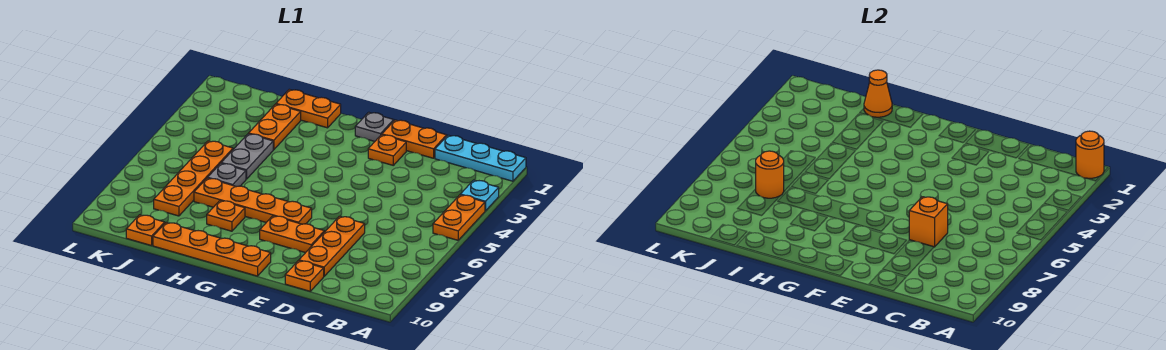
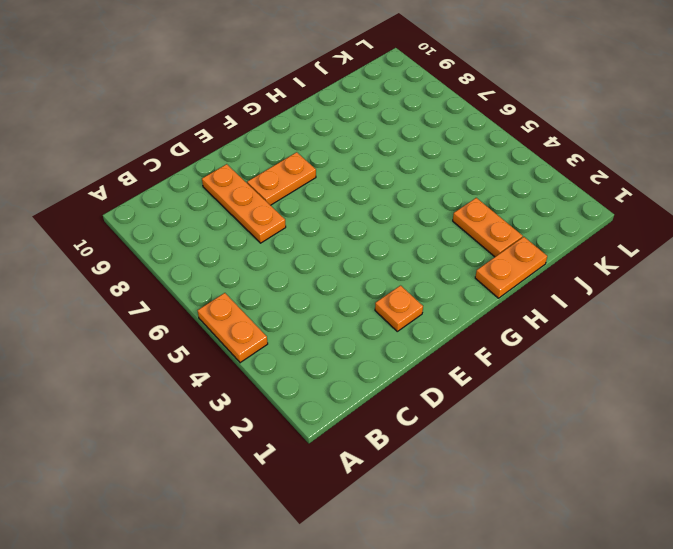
none -> cyan 1x3 plate [435,135,526,181]
none -> cyan 1x1 plate [460,180,499,211]
none -> orange 1x2 plate [382,120,447,158]

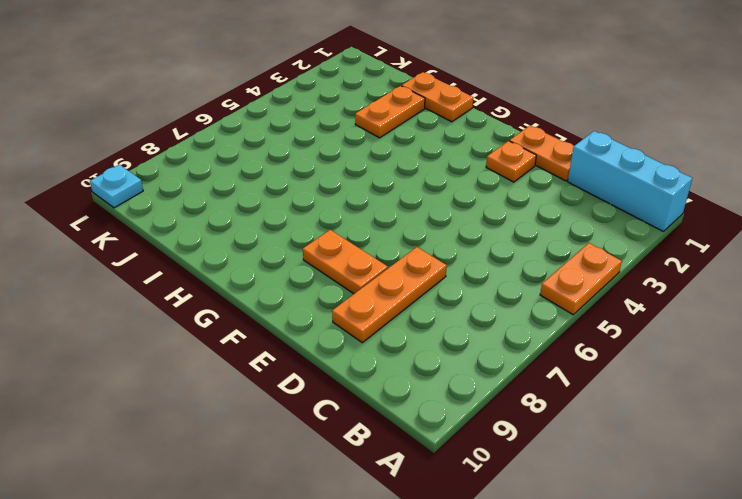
cyan 1x3 brick [568,131,692,231] -> cyan 1x3 plate [435,135,526,181]
cyan 1x1 plate [90,165,143,208] -> cyan 1x1 plate moved to [460,180,499,211]
none -> orange 1x1 plate [285,261,324,291]
none -> grey 1x1 plate [355,112,394,141]
none -> orange 1x4 plate [194,178,312,224]

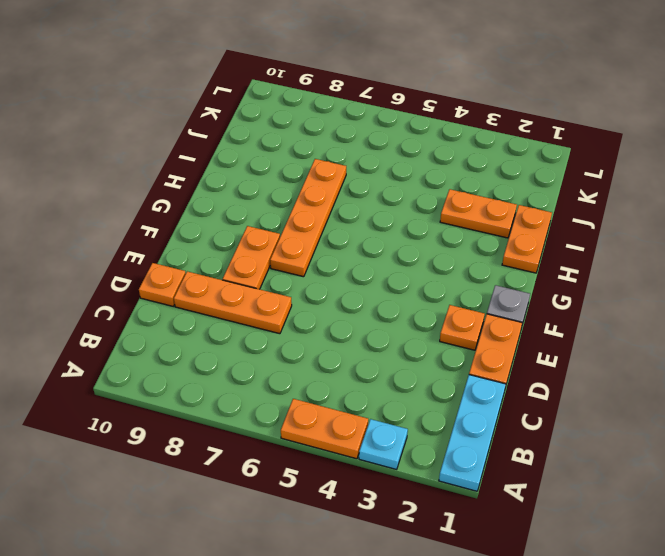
none -> orange 1x4 plate [153,223,271,276]
none -> orange 1x1 plate [207,201,245,231]
none -> grey 1x2 plate [221,134,273,179]

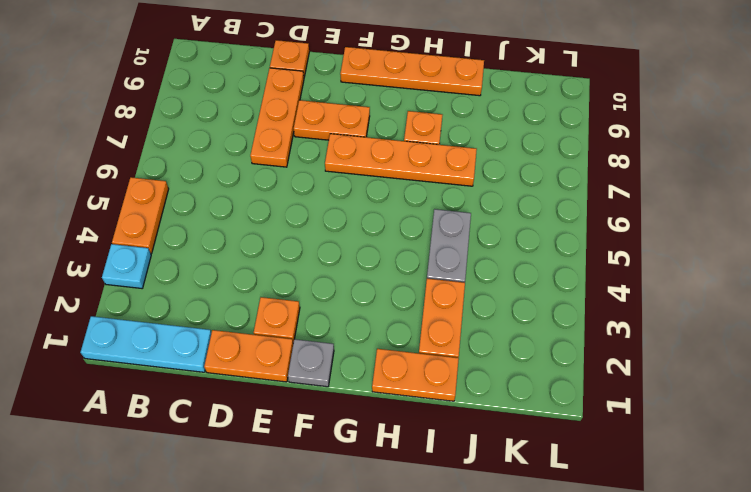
none -> grey 1x1 plate [208,163,246,187]
none -> orange 1x4 plate [154,141,233,216]
none -> orange 1x1 plate [126,215,165,246]

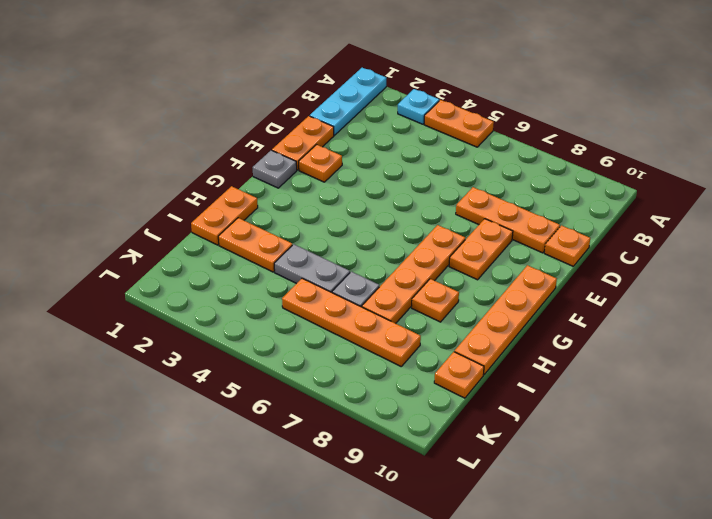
none -> orange 1x1 round brick [1076,131,1104,178]
none -> orange 1x1 brick [909,197,948,247]
none -> orange 1x1 cone [864,70,892,118]

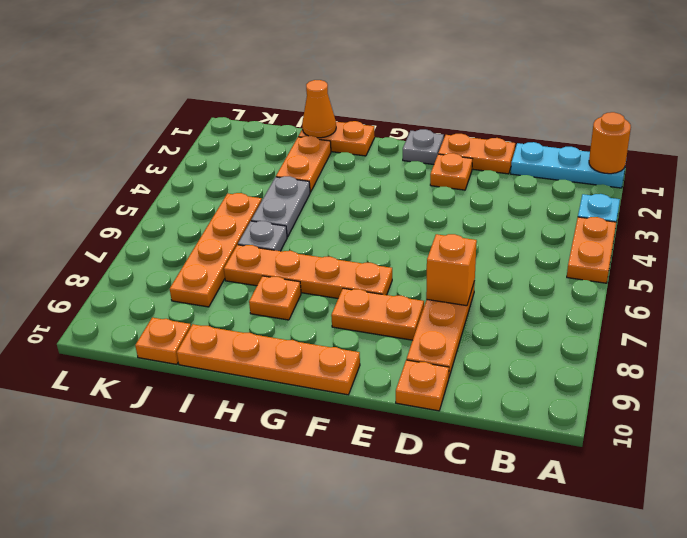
none -> orange 1x1 round brick [756,151,784,198]

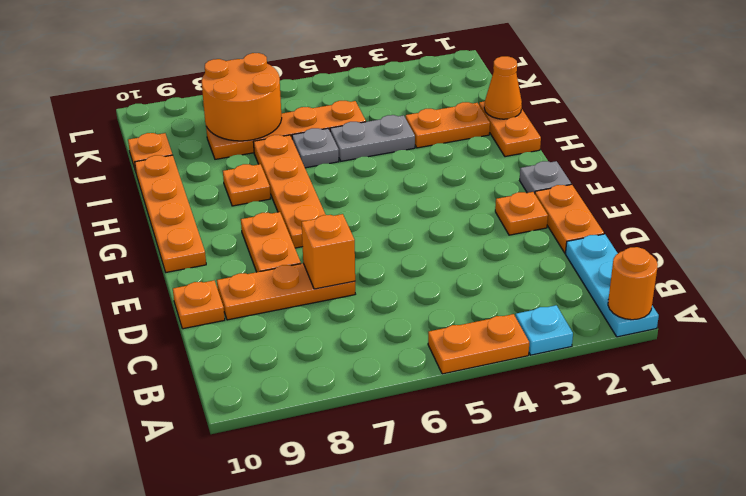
orange 2x2 round brick [202,53,282,141] -> orange 1x1 round brick [756,151,784,198]

